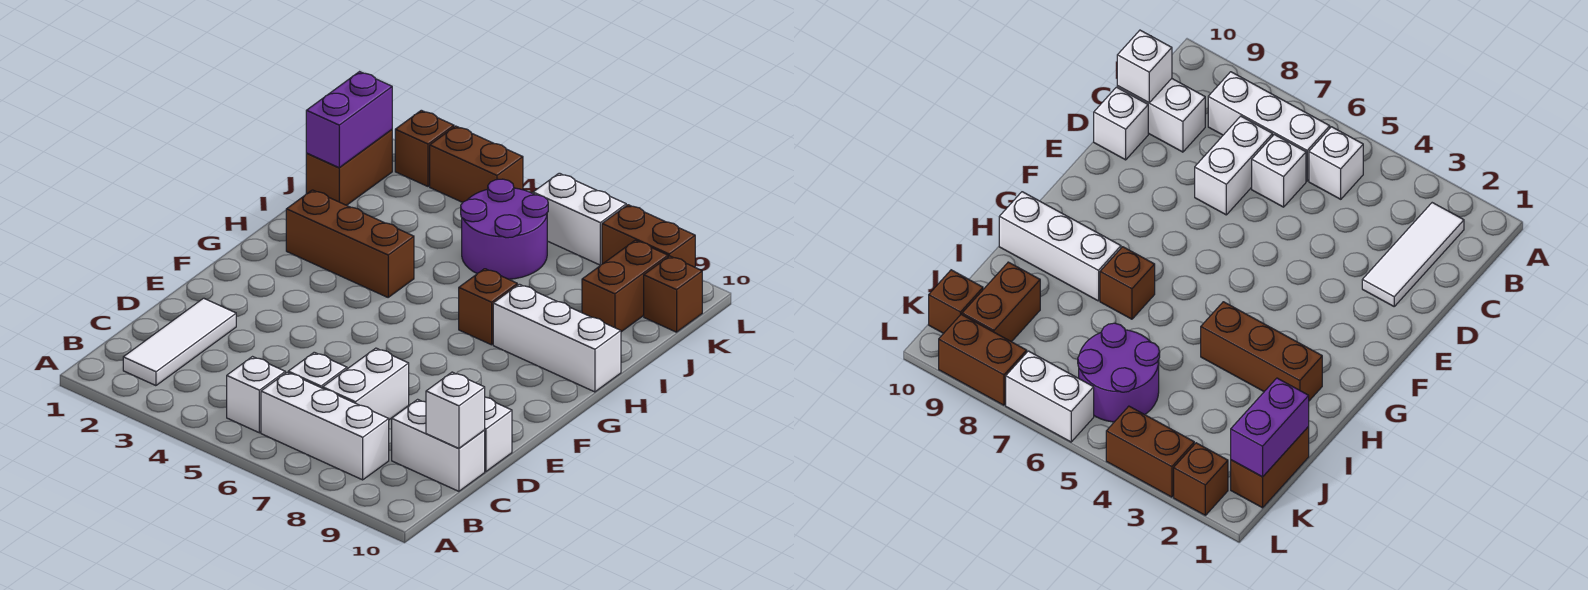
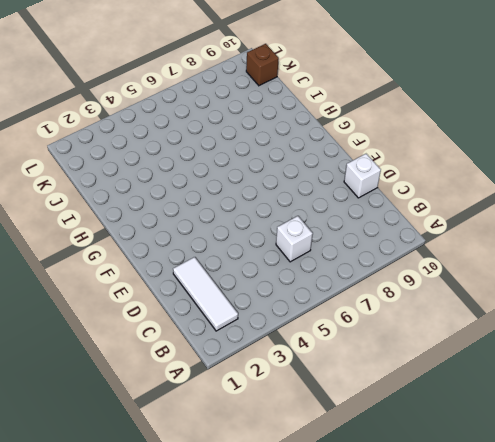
none -> white 1x1 brick [227,357,285,433]
none -> white 1x3 brick [261,372,389,480]
none -> white 1x2 brick [323,348,409,420]

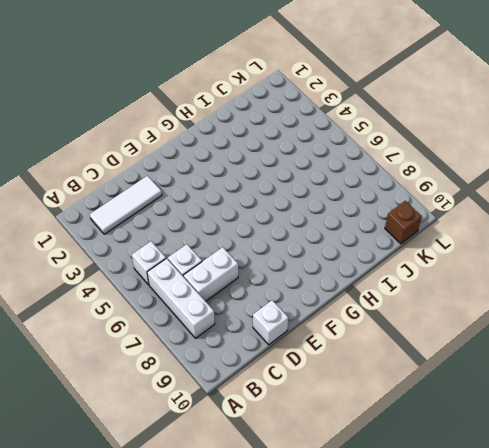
none -> white 1x2 brick [392,399,485,491]
none -> brown 1x3 brick [286,190,414,297]
none -> brown 1x1 brick [459,269,517,345]

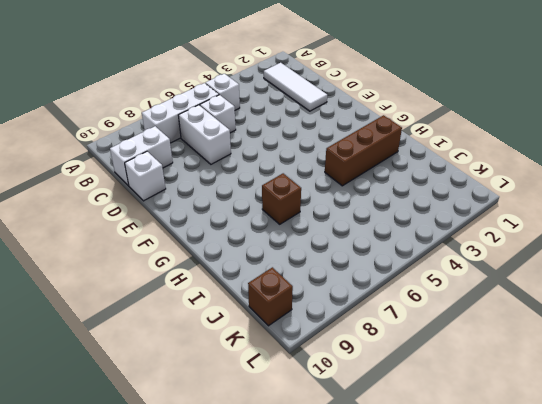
none -> white 1x3 brick [493,284,621,392]
none -> brown 1x2 brick [306,130,392,205]
none -> purple 2x2 round brick [461,179,548,279]

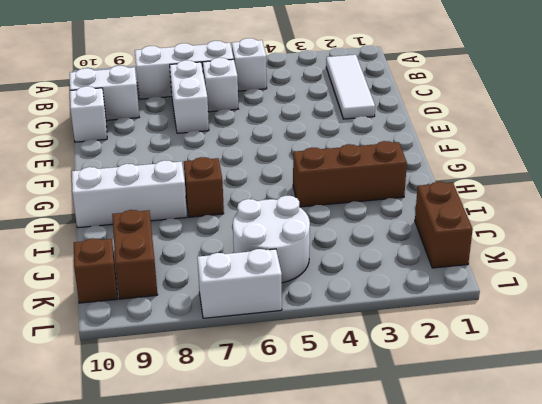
white 2x2 round brick [233,196,310,283] -> purple 2x2 round brick [461,179,548,279]
none -> brown 1x1 brick [395,110,454,186]
none -> brown 1x2 brick [430,126,523,202]
none -> brown 1x2 brick [602,205,695,267]

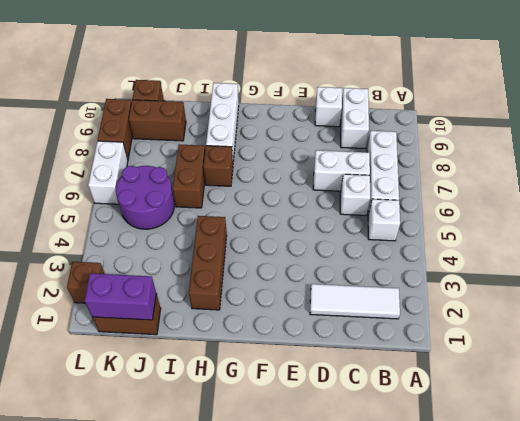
brown 1x2 brick [172,144,205,208] -> brown 1x2 brick moved to [430,126,523,202]
none -> white 1x1 brick [426,372,485,449]

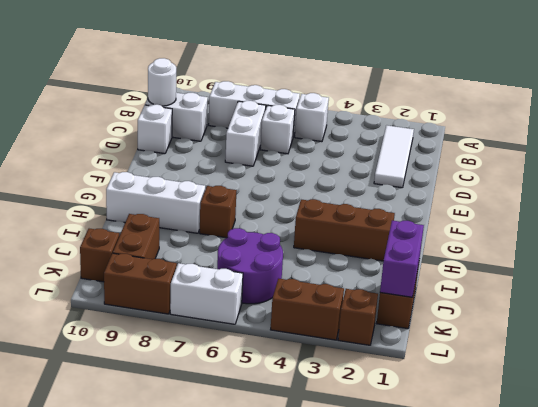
white 1x1 round brick [148,58,176,106] -> white 1x1 brick [426,372,485,449]

